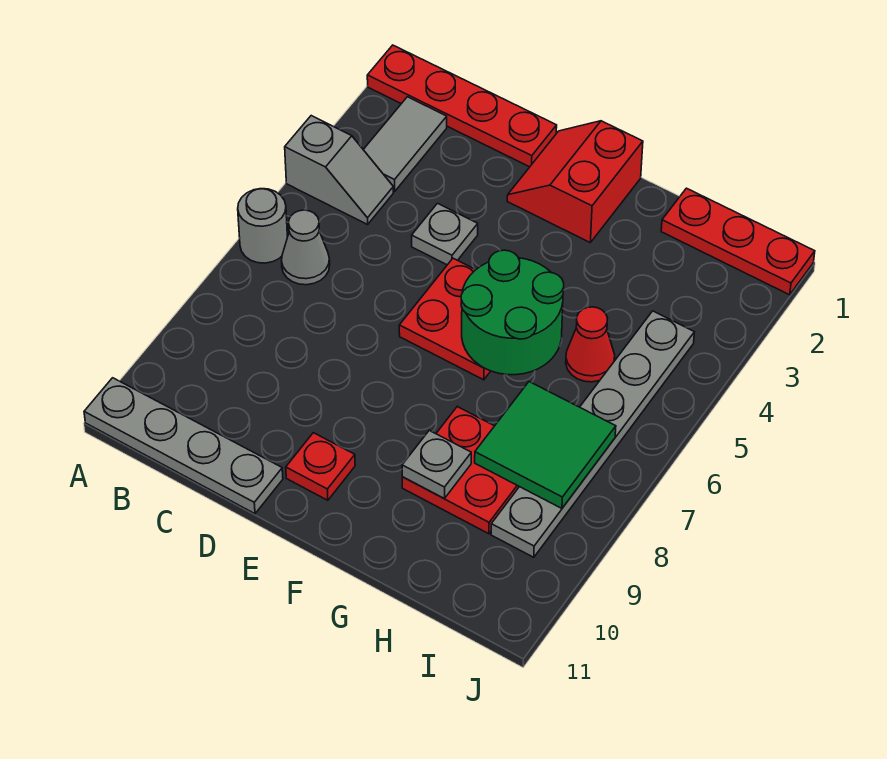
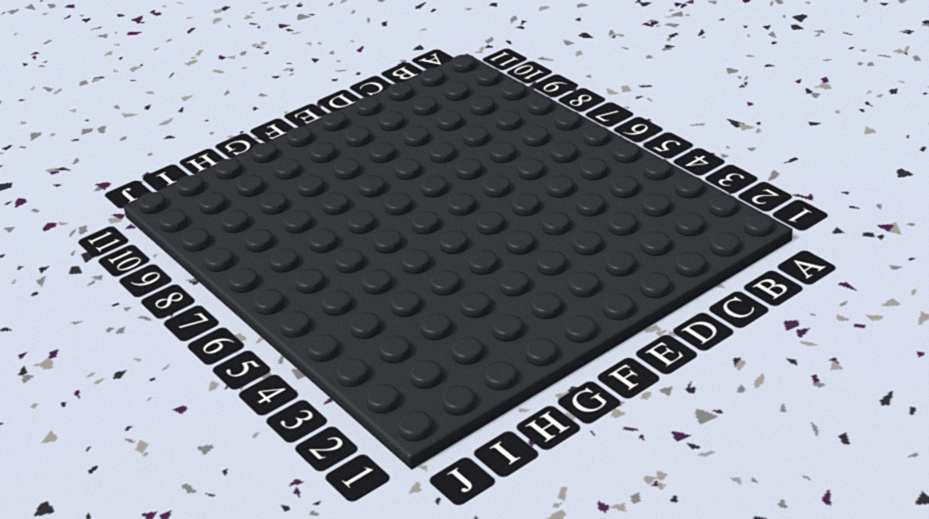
none -> red 1x4 plate [367,45,557,167]
none -> grey 1x2 slope [285,116,393,225]
none -> grey 1x1 round brick [238,189,287,263]

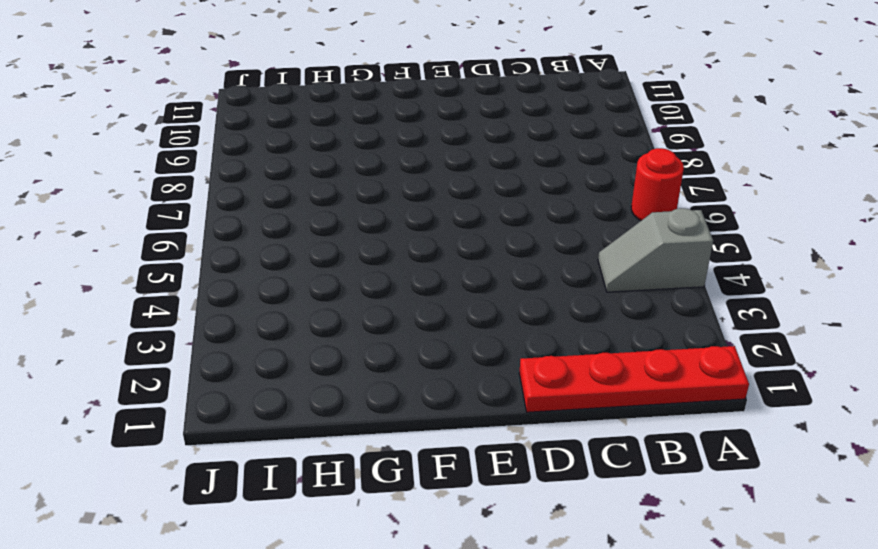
red 1x1 round brick [631,148,684,221] -> grey 1x1 round brick [238,189,287,263]
none -> grey 1x4 plate [84,378,283,514]
none -> grey 1x2 tile [363,97,447,191]
none -> grey 1x1 cone [281,210,330,285]

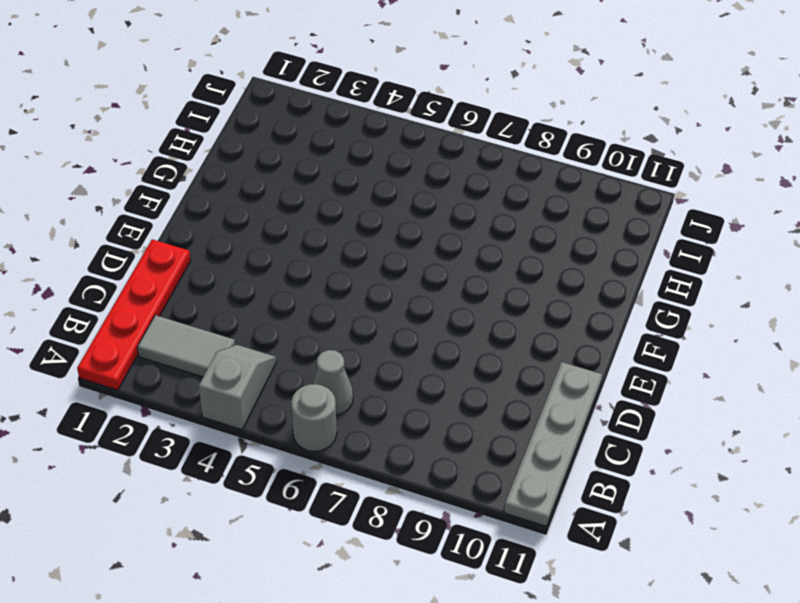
none -> grey 1x1 plate [412,203,478,265]
none -> red 2x2 slope [507,121,643,242]
none -> red 2x2 plate [399,258,490,380]

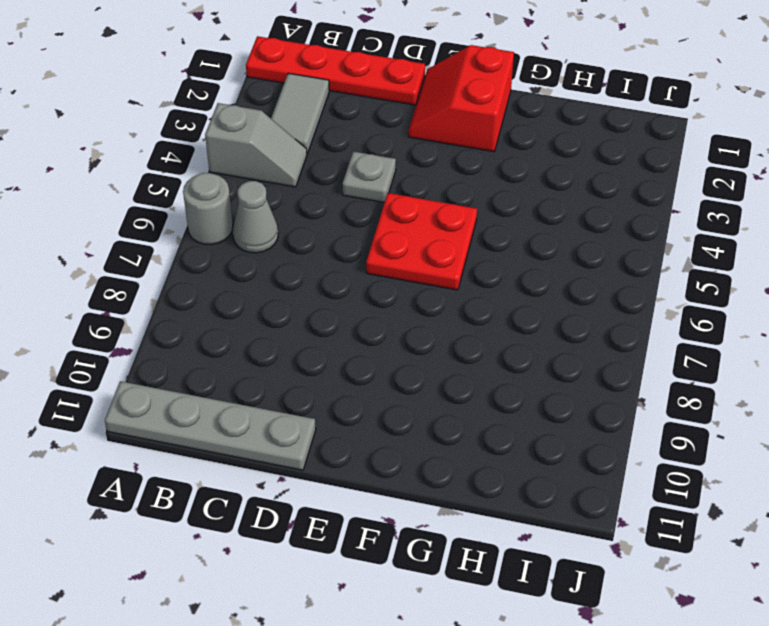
none -> red 1x1 plate [286,433,355,500]
none -> red 2x2 plate [402,407,519,534]
none -> red 1x3 plate [661,188,815,295]

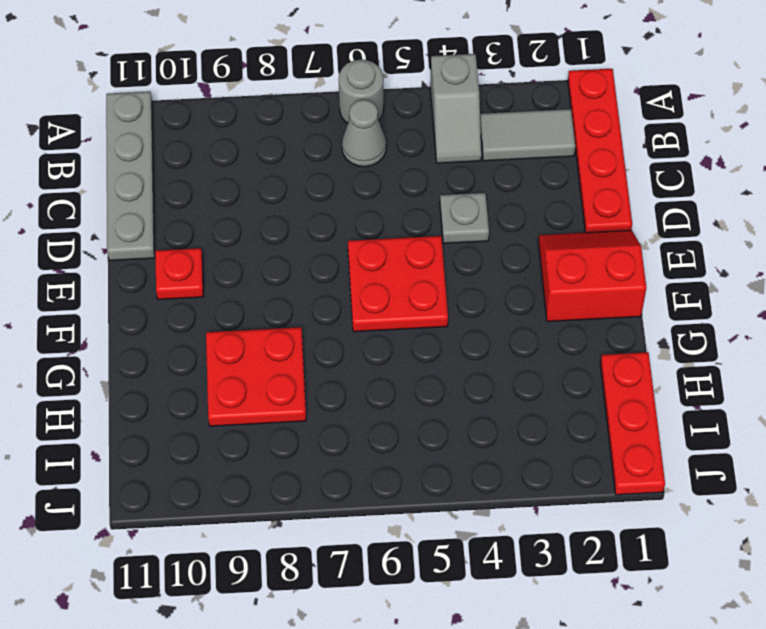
none -> red 1x1 cone [566,307,615,382]
none -> grey 1x6 plate [491,311,694,557]
none -> green 2x2 round brick [461,250,564,375]

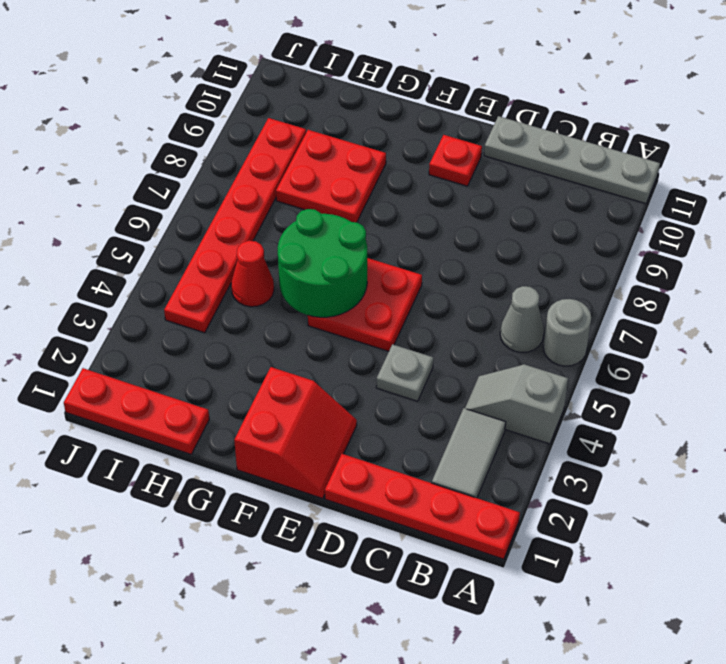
red 1x6 plate [164,118,306,333] -> grey 1x6 plate [491,311,694,557]
none -> grey 1x1 plate [402,430,471,499]
none -> green 2x2 tile [475,382,616,508]

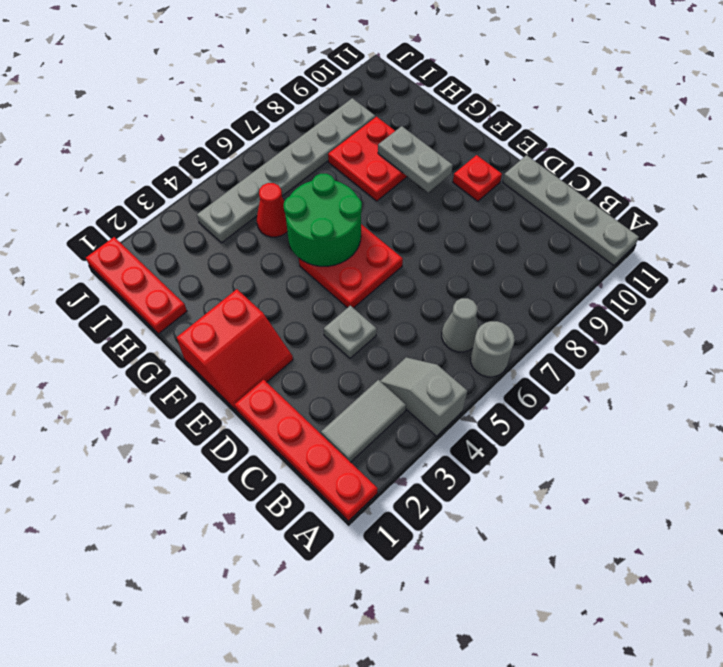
grey 1x2 plate [378,126,453,192] -> grey 1x1 plate [402,430,471,499]
none -> green 2x2 tile [475,382,616,508]

